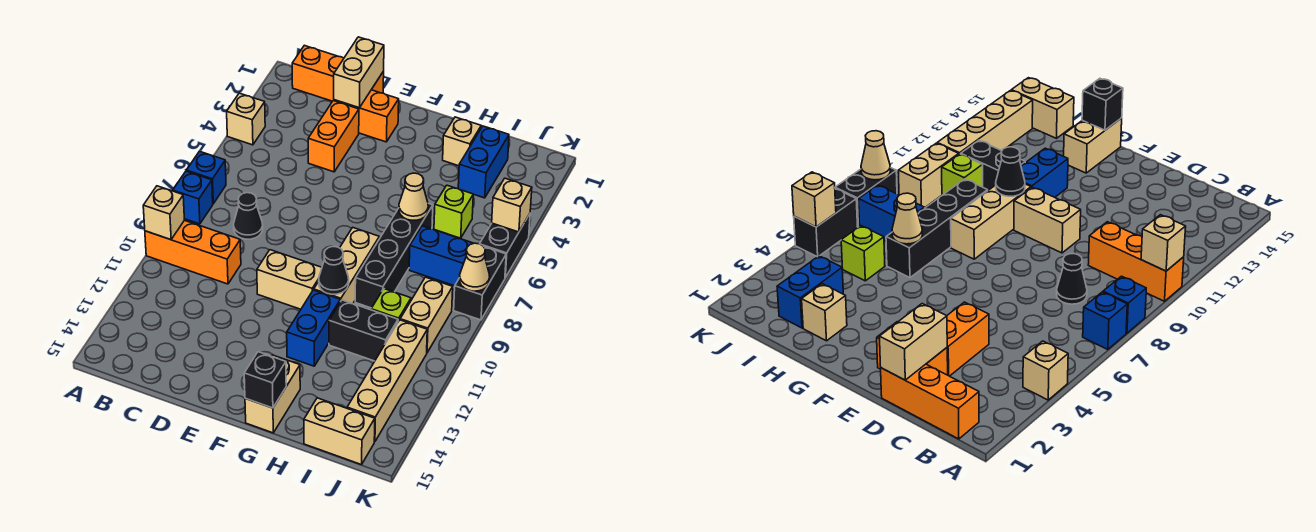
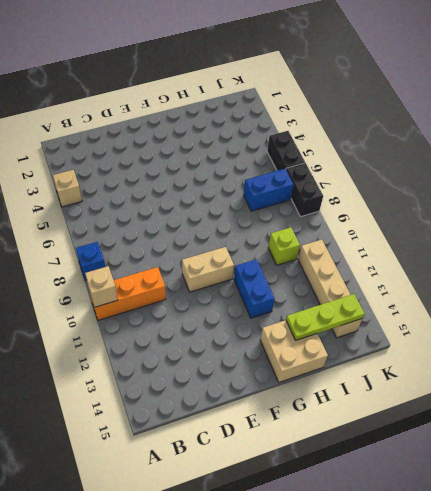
tan 2x2 brick [260,320,328,382] -> tan 1x2 brick [245,355,300,433]
lime 1x3 plate [286,294,365,340] -> none
none -> blue 1x1 brick [186,151,226,204]
none -> orange 1x3 brick [292,45,384,101]
none -> black 1x1 cone [234,193,263,239]
none -> orange 1x2 brick [334,90,399,142]

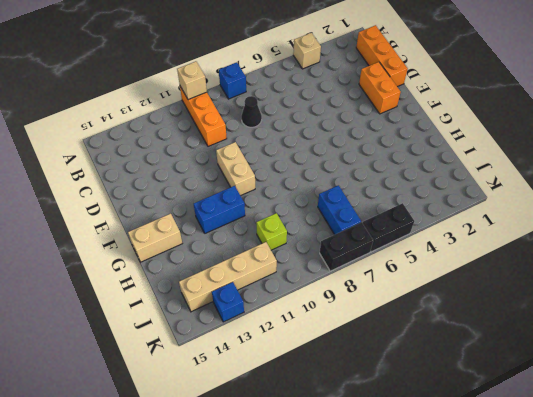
blue 1x1 brick [212,282,244,322] -> blue 1x1 brick moved to [186,151,226,204]
none -> orange 1x2 brick [308,101,359,172]
none -> tan 1x3 brick [314,227,379,304]
none -> tan 1x1 brick [443,117,481,166]
none -> black 1x4 brick [355,203,433,308]

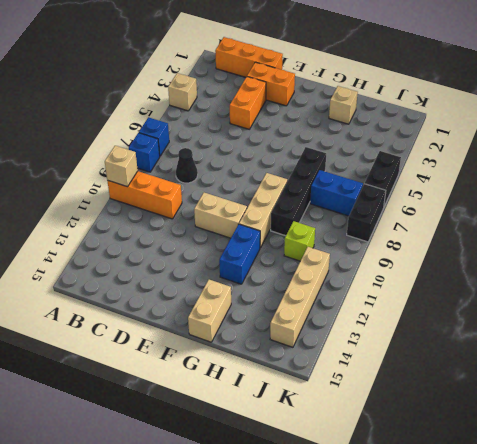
none -> black 1x2 brick [329,300,398,361]
none -> blue 1x2 brick [458,126,509,198]
none -> lime 1x1 brick [434,185,473,238]
none -> tan 1x2 brick [304,398,375,465]

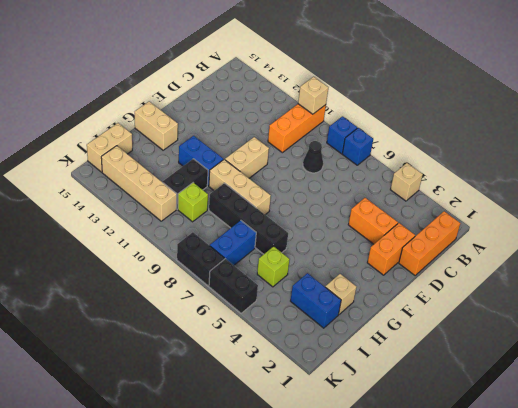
none -> tan 1x2 brick [400,277,453,352]
none -> tan 1x2 brick [334,37,384,108]
none -> black 1x1 cone [319,246,349,294]
none -> black 1x1 brick [244,352,286,408]

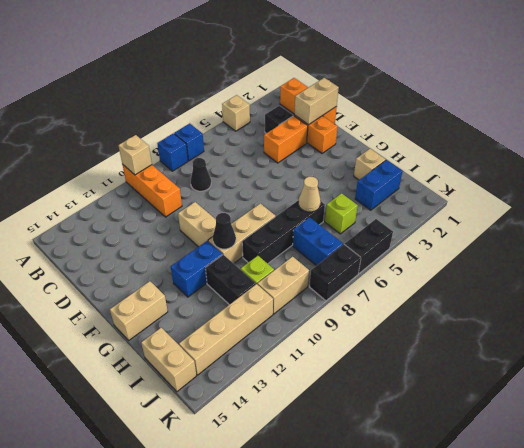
black 1x1 brick [265,106,293,133] -> black 1x1 brick moved to [244,352,286,408]
none -> tan 1x1 brick [492,178,532,232]
none -> tan 1x1 cone [460,243,490,291]

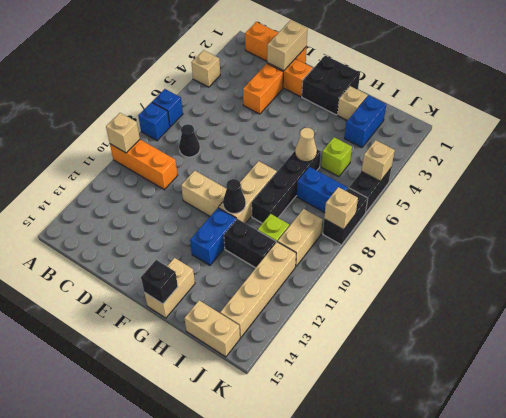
black 2x2 brick [302,55,360,115] -> none
tan 1x1 brick [324,187,358,230] -> tan 1x1 cone [460,243,490,291]

